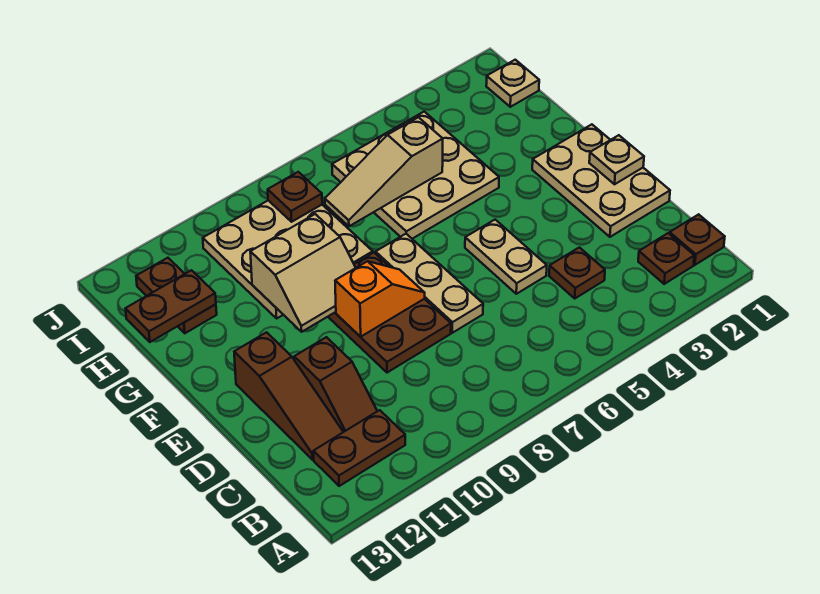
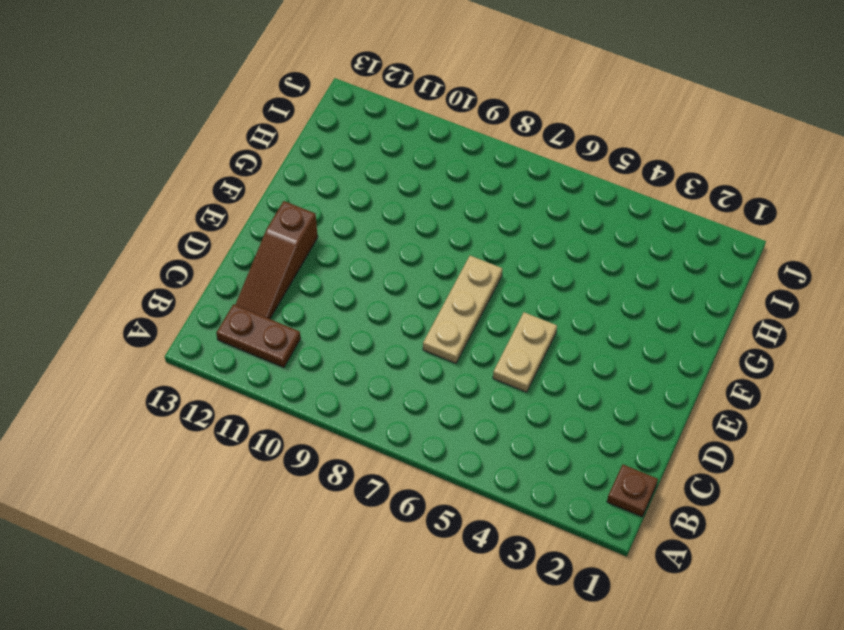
none -> brown 1x1 plate [638,233,694,284]
none -> brown 1x1 plate [549,247,605,298]
none -> brown 1x2 slope [294,337,377,432]

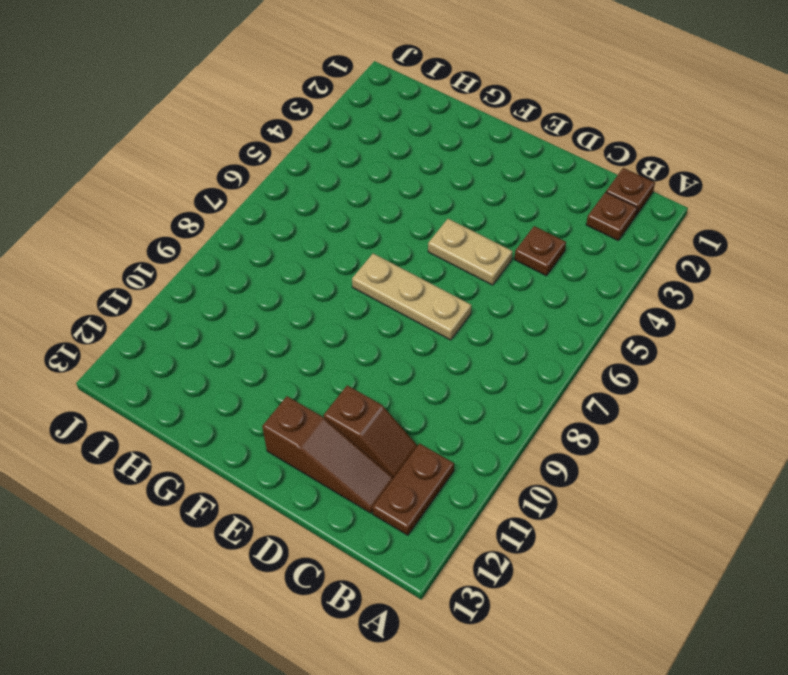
none -> tan 2x3 plate [532,124,670,237]
none -> brown 2x3 plate [328,253,451,373]
none -> tan 3x3 plate [332,112,499,239]

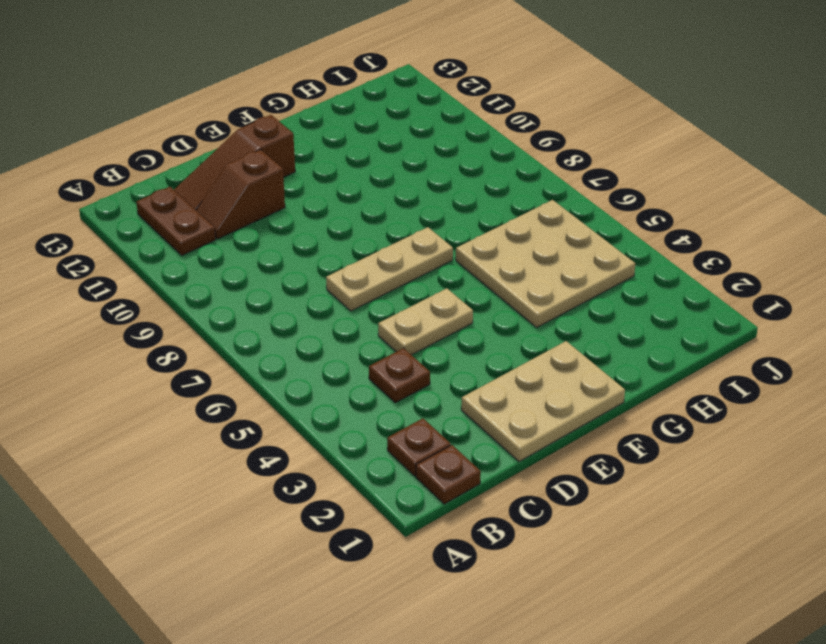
none -> brown 2x3 plate [328,253,451,373]
none -> tan 3x3 plate [203,201,373,318]
none -> brown 1x2 plate [136,258,217,333]

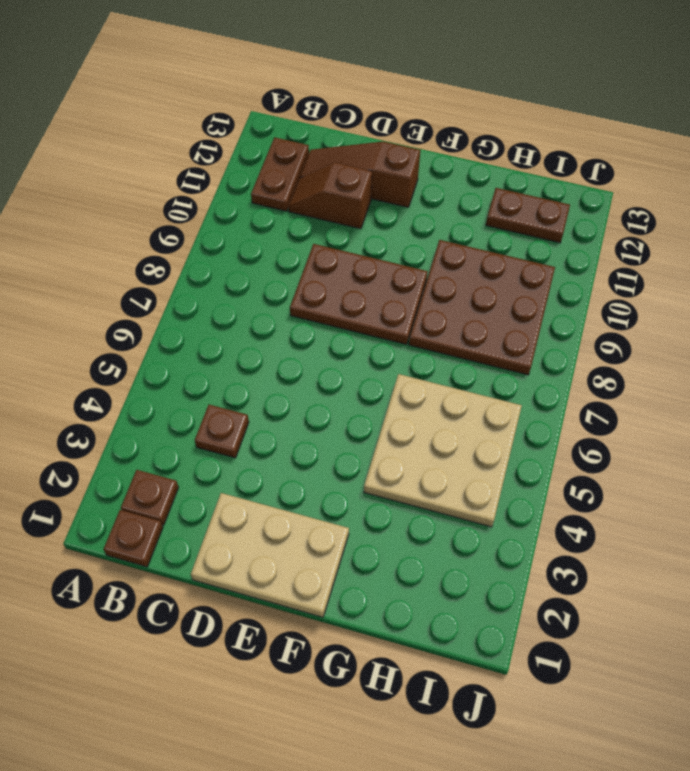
brown 3x3 plate [409,240,555,375] -> tan 3x3 plate [203,201,373,318]
none -> tan 1x2 plate [465,220,547,294]
none -> tan 1x3 plate [376,234,483,333]
none -> tan 1x1 plate [486,60,539,107]

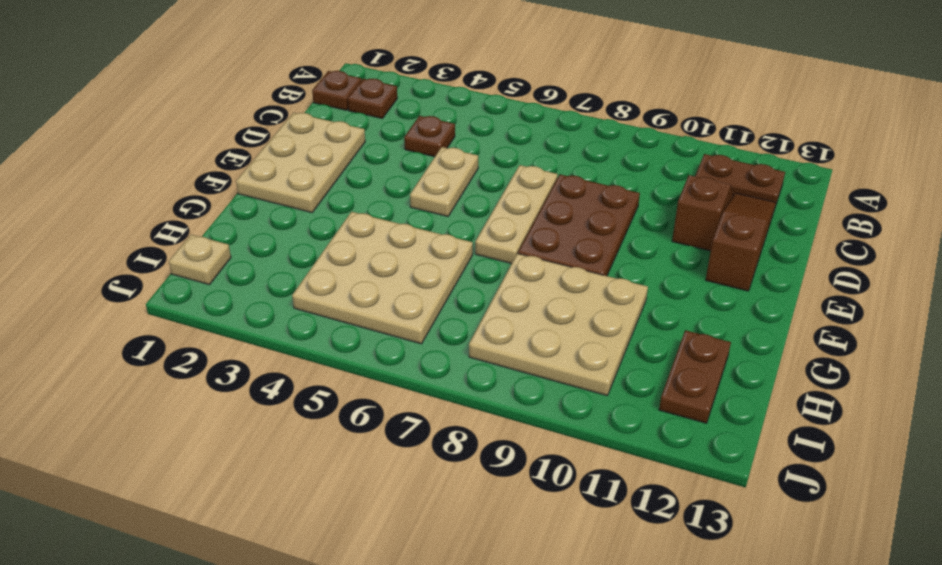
none -> tan 1x1 plate [589,135,644,184]
none -> orange 1x2 slope [335,261,425,337]
none -> tan 2x2 slope [250,214,356,332]

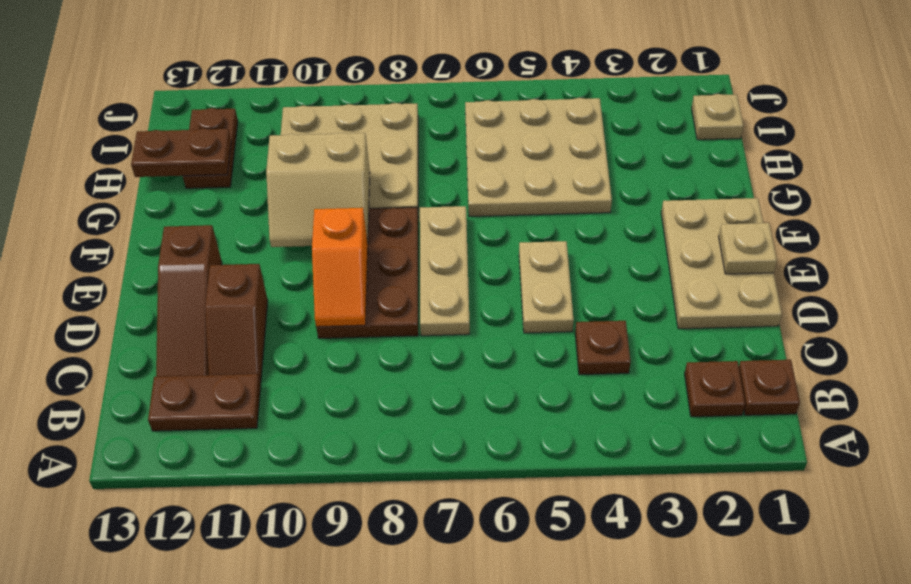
orange 1x2 slope [312,208,368,327] -> orange 1x2 slope turned to [335,261,425,337]
none -> tan 1x3 slope [325,117,443,226]
none -> brown 1x1 plate [268,172,322,222]

